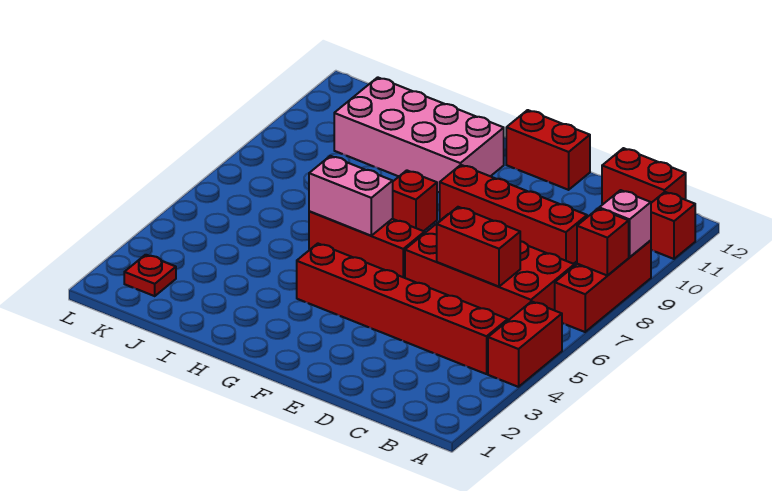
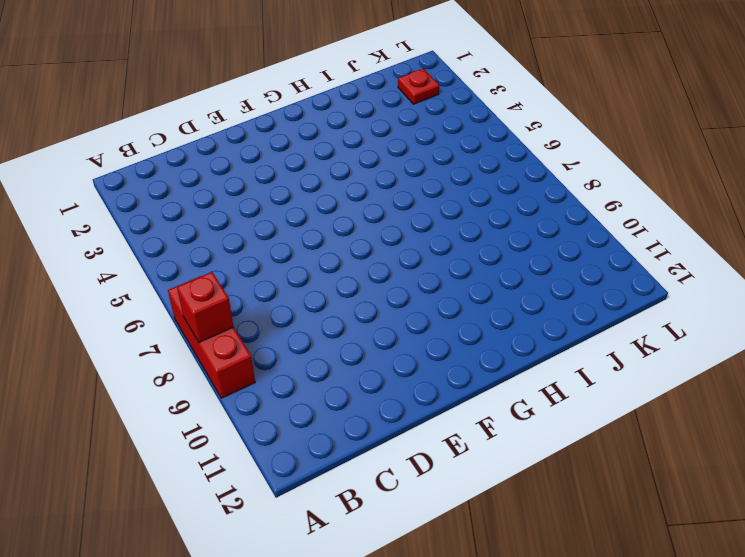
none -> red 1x2 brick [488,301,562,387]
none -> red 1x1 brick [651,192,695,259]
none -> red 1x6 brick [297,244,508,374]

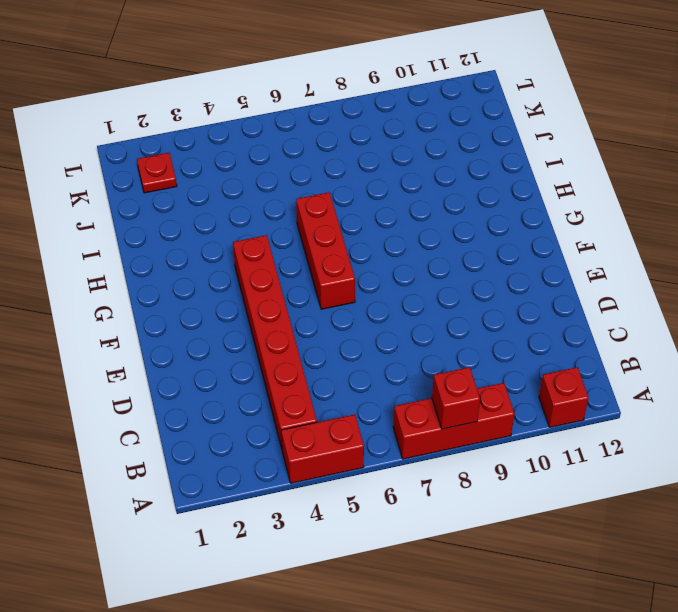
none -> red 2x4 brick [405,215,574,320]
none -> red 1x2 brick [602,148,686,204]
none -> red 1x4 brick [440,165,587,264]

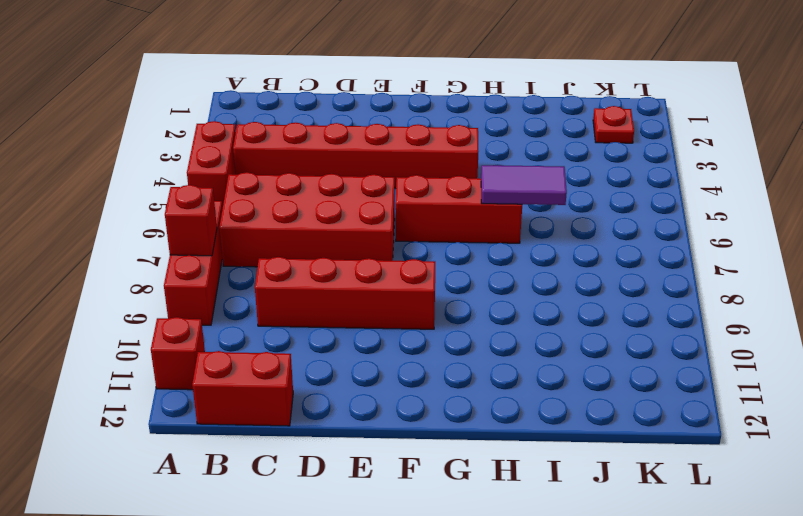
purple 1x2 tile [481,165,567,205] -> pink 1x2 brick [309,156,393,236]
none -> red 1x2 brick [506,110,590,190]
none -> red 1x1 brick [393,170,437,231]
none -> pink 2x4 brick [334,77,504,193]

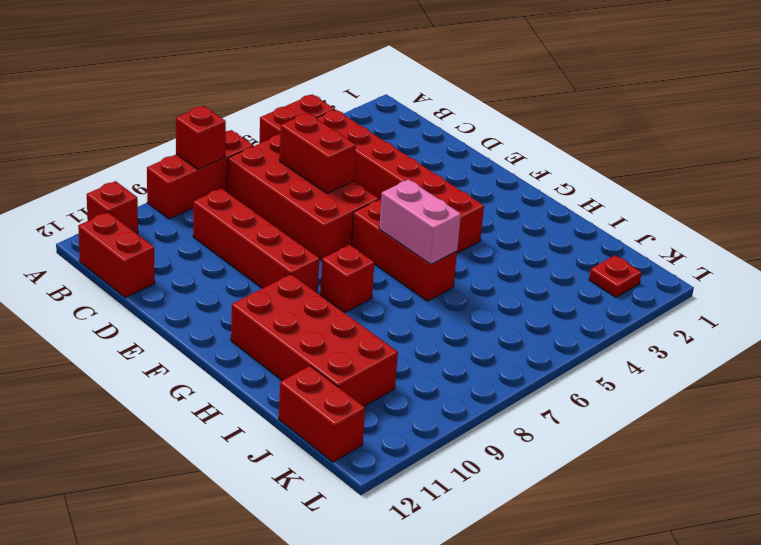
red 2x4 brick [231,274,398,406] -> pink 2x4 brick [334,77,504,193]
red 1x2 brick [279,366,365,462] -> red 1x2 brick moved to [506,110,590,190]
none -> pink 1x1 brick [599,190,651,257]

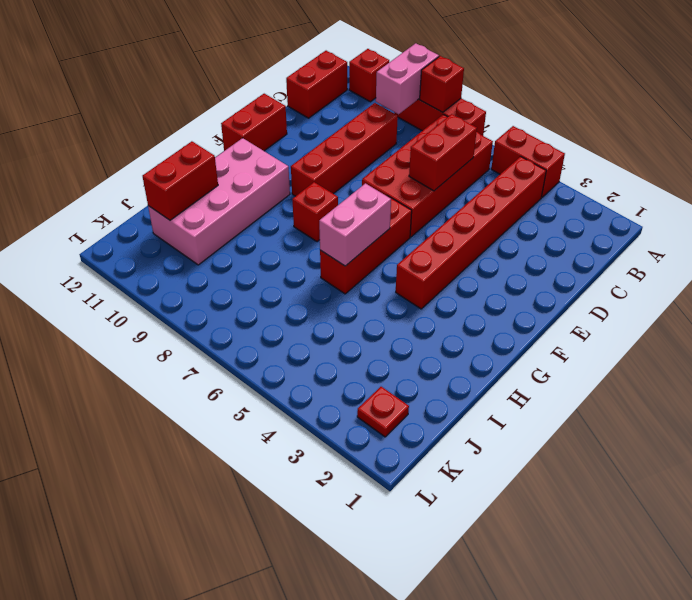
pink 1x2 brick [376,43,439,114] -> pink 1x1 brick [599,190,651,257]
red 1x2 brick [143,141,218,220] -> none

